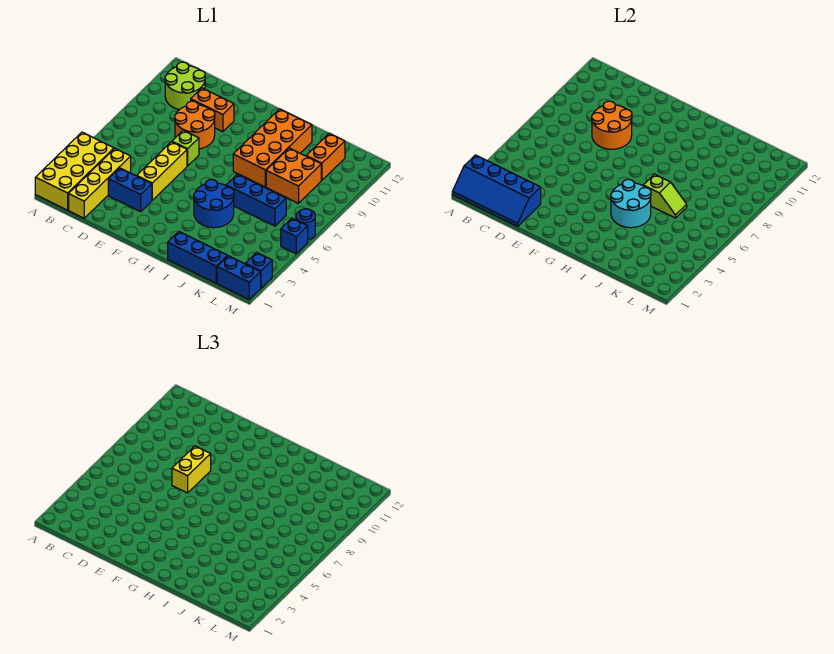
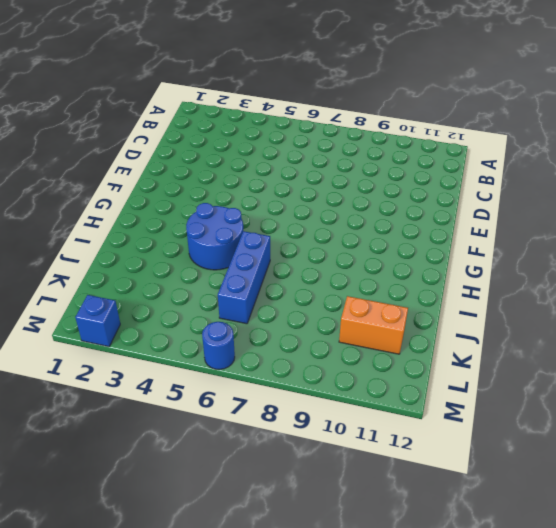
none -> yellow 2x4 brick [35,132,114,210]
none -> lime 2x2 round brick [165,62,205,110]
none -> yellow 1x4 brick [69,149,131,218]

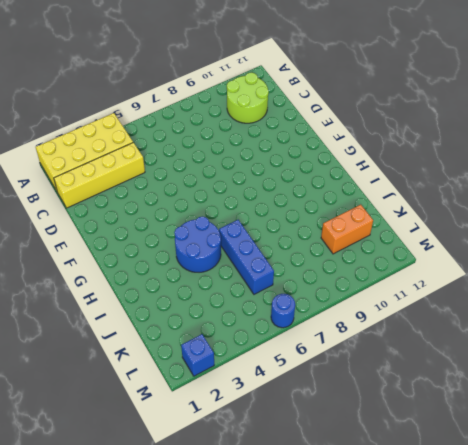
none -> blue 1x2 brick [108,168,152,212]
none -> orange 2x2 round brick [175,101,215,149]
none -> orange 1x2 brick [191,88,234,132]

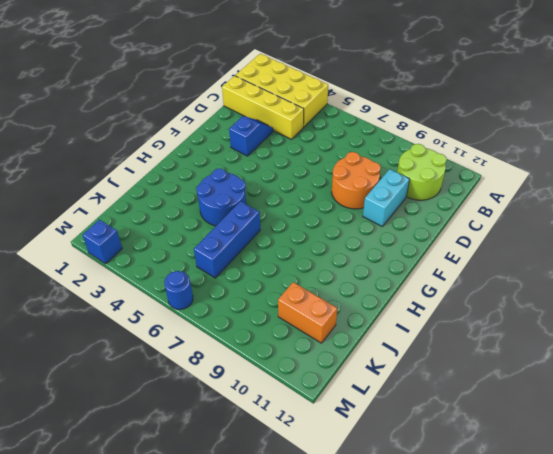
blue 1x2 slope [229,116,273,156] -> blue 1x2 brick [108,168,152,212]
cyan 1x2 brick [363,169,410,227] -> orange 1x2 brick [191,88,234,132]
none -> yellow 1x3 brick [137,142,187,200]
none -> lime 1x1 brick [172,130,199,166]
none -> orange 2x4 brick [233,109,312,187]

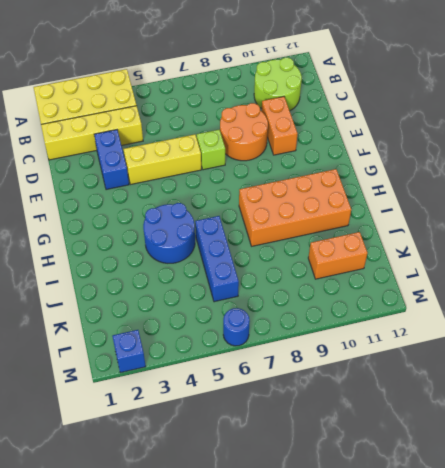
none -> blue 1x3 brick [168,232,227,283]
none -> orange 2x2 brick [266,148,321,203]
none -> blue 1x2 brick [217,256,261,299]

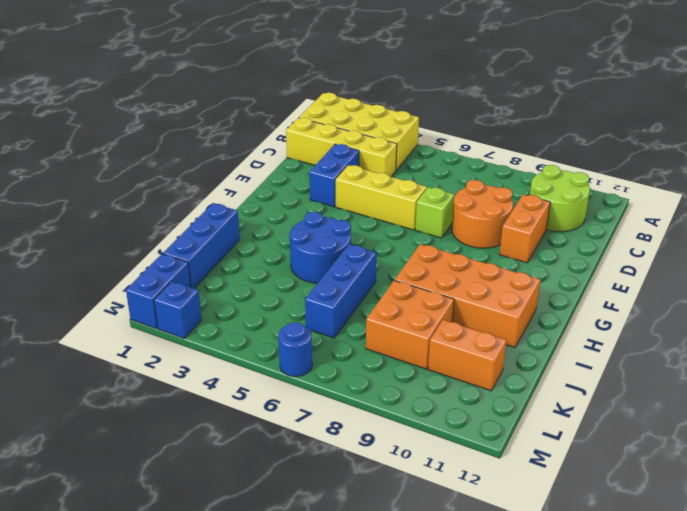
none -> blue 1x1 brick [281,218,308,254]
none -> blue 2x4 slope [452,155,541,227]
none -> orange 2x2 round brick [592,101,632,149]

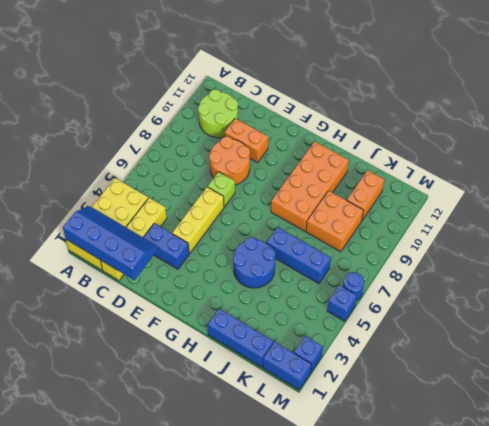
blue 2x4 slope [63,206,159,280] -> blue 2x4 slope turned to [452,155,541,227]
none -> orange 2x2 round brick [592,101,632,149]
none -> cyan 2x2 round brick [611,179,651,228]
none -> lime 1x2 slope [643,174,687,218]

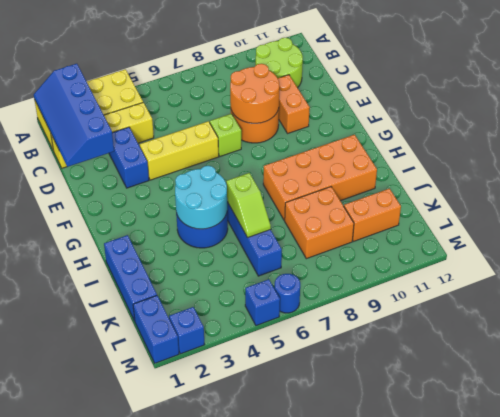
none -> yellow 1x2 brick [172,446,211,493]

